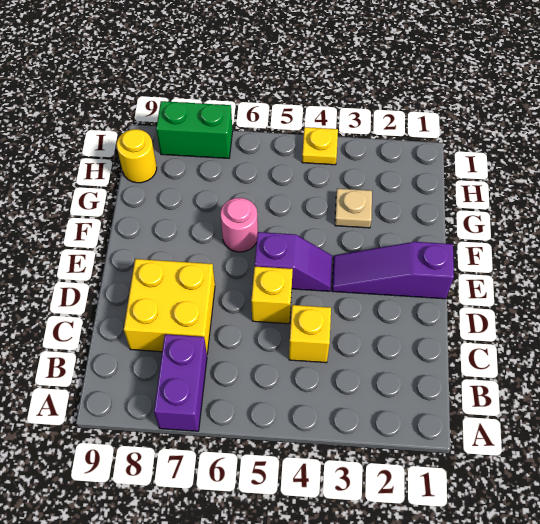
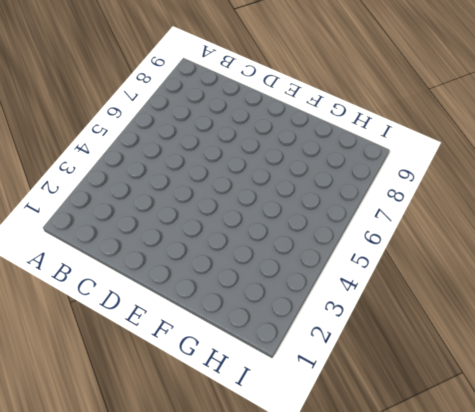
none -> purple 1x2 brick [154,334,207,431]
none -> yellow 1x1 brick [289,305,331,363]

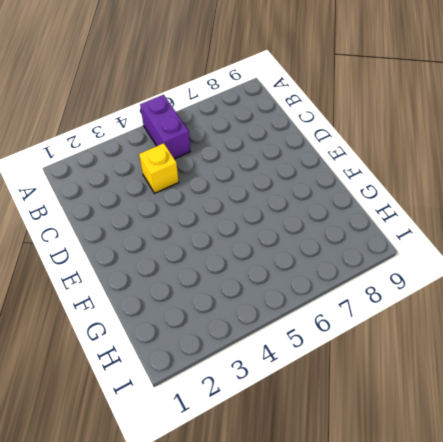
purple 1x2 brick [140,95,190,159] -> purple 1x2 brick moved to [154,334,207,431]
none -> yellow 2x2 brick [124,259,215,353]
none -> yellow 1x1 brick [251,266,293,324]

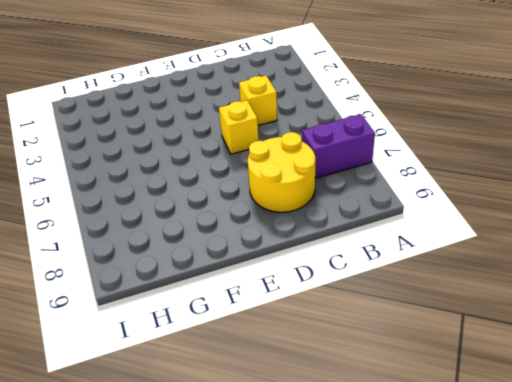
yellow 2x2 round brick [248,132,315,212] -> yellow 2x2 brick [124,259,215,353]
none -> purple 1x3 slope [332,242,454,299]
none -> purple 1x2 slope [255,232,332,291]

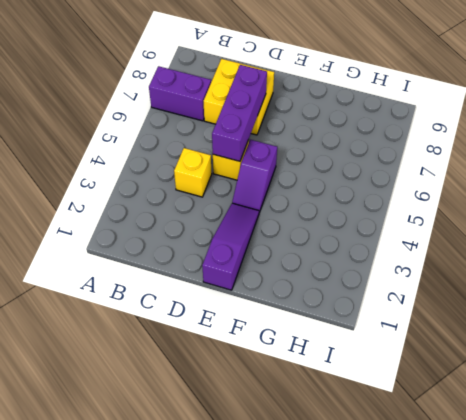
purple 1x3 brick [212,65,267,161] -> none
none -> pink 1x1 round brick [221,198,258,252]
none -> tan 1x1 plate [335,188,372,228]

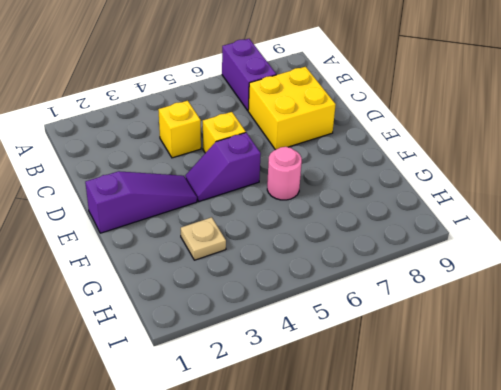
none -> yellow 1x1 round brick [117,129,157,183]
none -> yellow 1x1 plate [302,127,338,165]

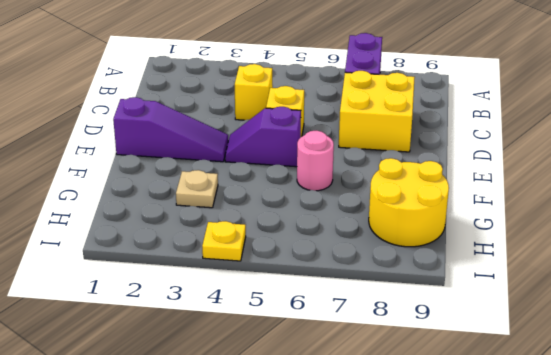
yellow 2x2 round brick [369,158,449,247] -> yellow 1x1 round brick [117,129,157,183]
none -> green 1x2 brick [156,101,233,158]

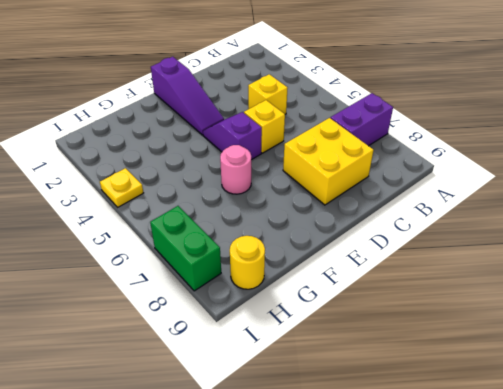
none -> tan 1x1 plate [335,188,372,228]

